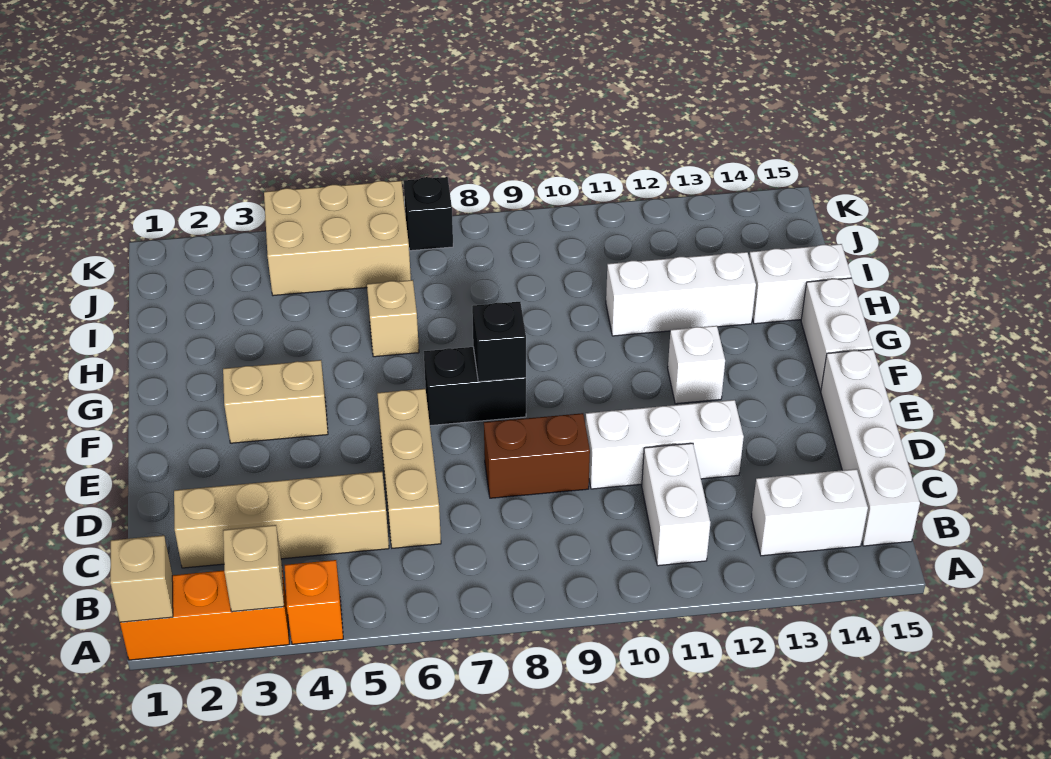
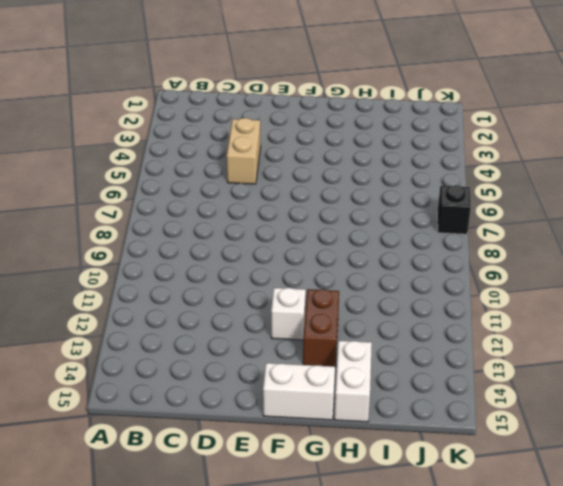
tan 1x2 brick [227,118,261,184] -> tan 1x2 brick moved to [223,360,328,443]
brown 1x2 brick [303,289,339,367] -> brown 1x2 brick moved to [484,413,590,498]
none -> orange 1x3 brick [120,570,289,660]
none -> orange 1x1 brick [285,560,343,644]
none -> white 1x2 brick [642,443,710,566]

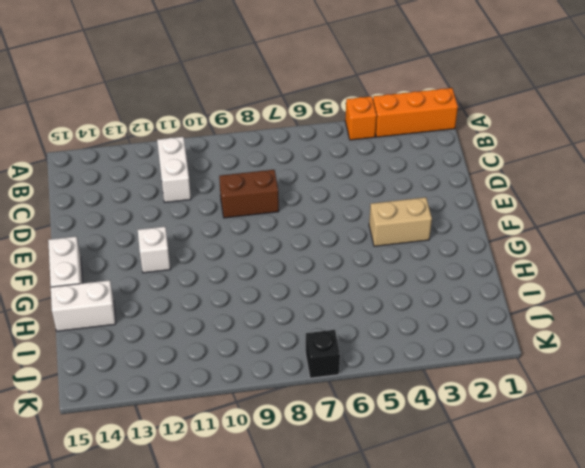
none -> white 1x2 brick [751,469,868,556]
none -> white 1x4 brick [821,349,920,546]
none -> tan 1x4 brick [174,471,389,568]

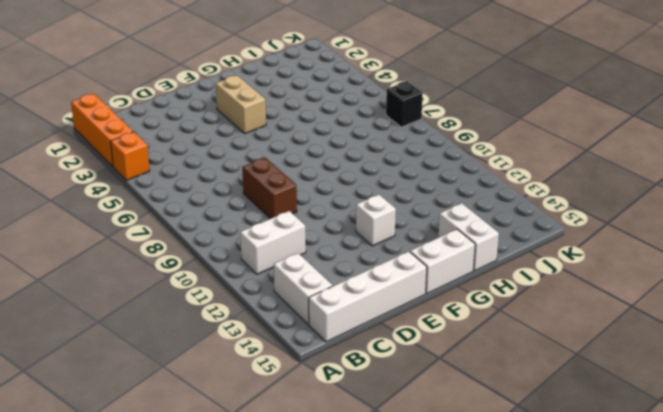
none -> tan 1x4 brick [174,471,389,568]
none -> tan 1x3 brick [377,389,441,548]
none -> white 1x3 brick [585,400,744,489]

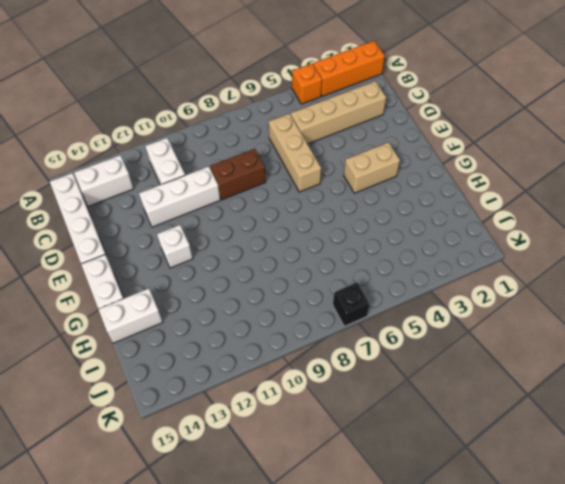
none -> black 1x2 brick [424,347,526,426]
none -> tan 1x1 brick [367,280,419,357]
none -> white 1x3 brick [606,252,756,336]

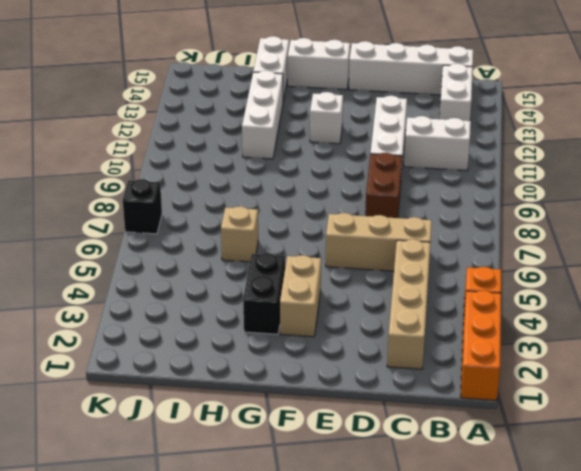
black 1x2 brick [243,253,285,334] -> black 1x2 brick moved to [424,347,526,426]
none -> tan 2x3 brick [264,181,411,296]
none -> tan 1x1 brick [110,535,173,622]
none -> tan 1x1 brick [223,525,284,612]

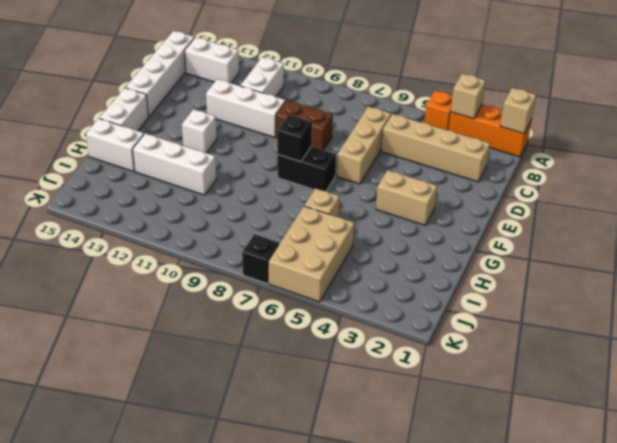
tan 2x3 brick [268,206,354,302] -> tan 2x3 brick turned to [264,181,411,296]

